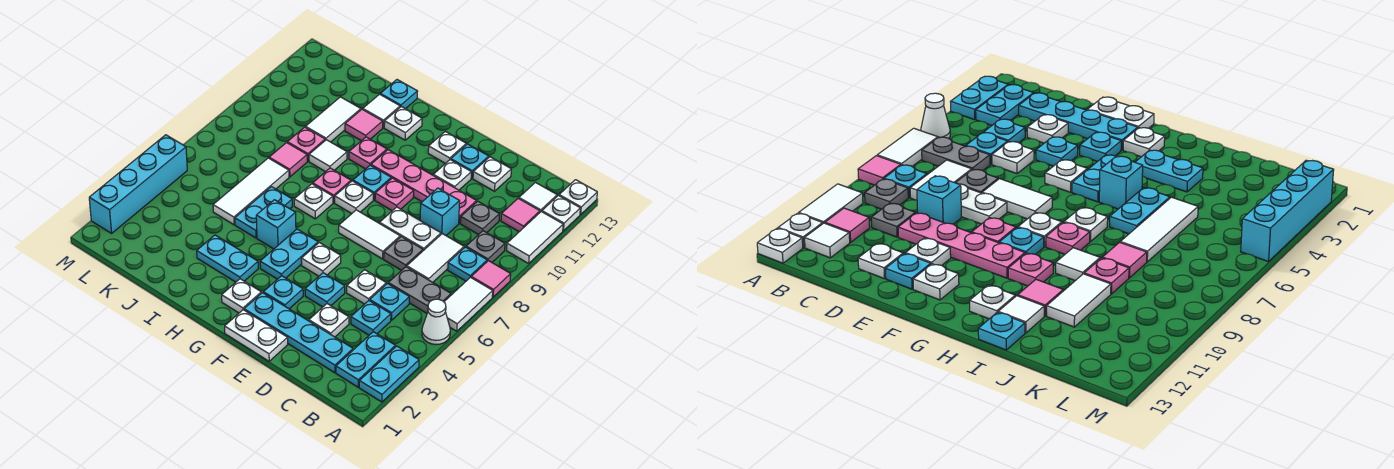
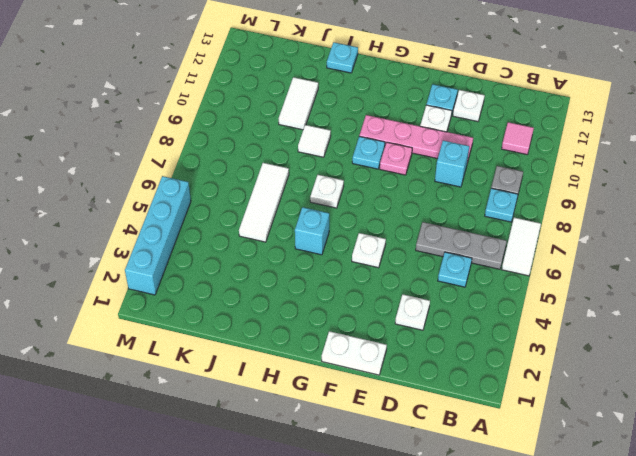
grey 1x3 plate [416,222,507,269] -> grey 1x2 plate [388,267,451,313]
none -> cyan 1x2 plate [359,346,419,402]
none -> white 1x1 cone [422,299,450,345]
none -> pink 1x1 tile [471,261,511,297]
none -> white 1x2 tile [507,212,563,263]

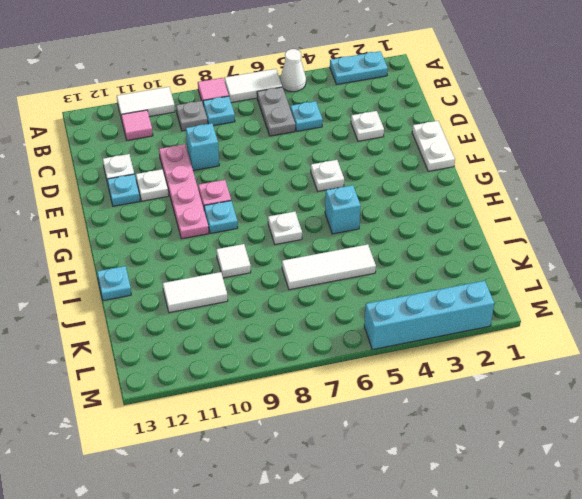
none -> white 1x1 plate [542,196,580,231]
none -> white 1x1 plate [559,180,597,215]
none -> cyan 1x2 plate [336,332,396,387]
none -> white 1x1 tile [519,183,557,212]

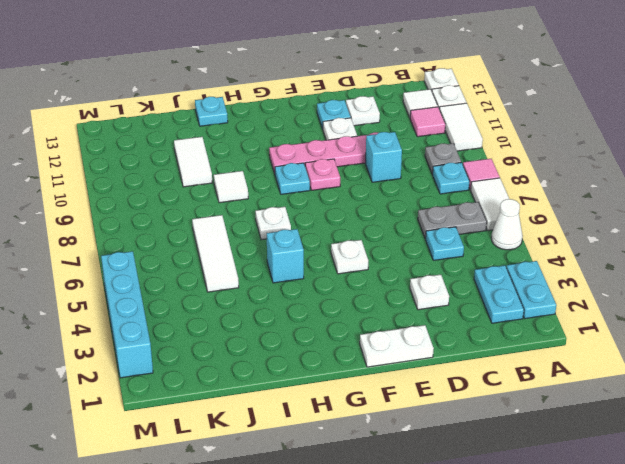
none -> cyan 1x4 plate [244,293,353,373]
none -> cyan 1x1 plate [351,301,391,335]
none -> white 1x2 tile [407,234,464,282]
none -> grey 1x1 plate [461,201,499,235]

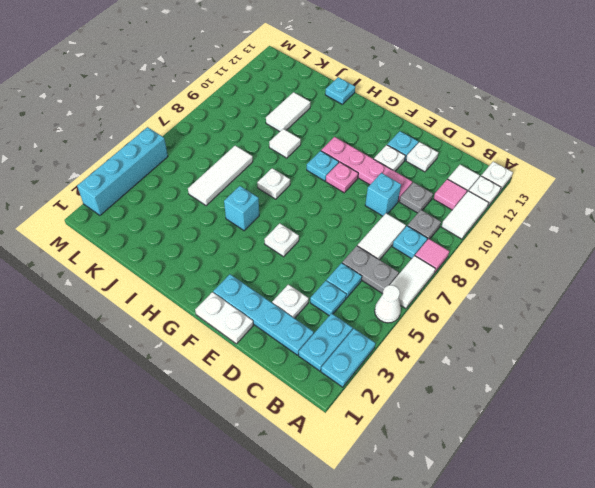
none -> white 1x1 plate [347,270,386,304]
none -> grey 1x1 plate [384,237,423,270]
none -> white 1x2 plate [380,207,441,251]
none -> cyan 1x1 plate [305,273,345,307]

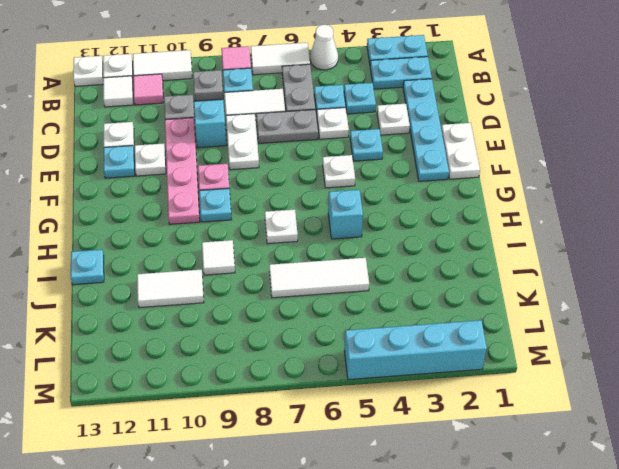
grey 1x2 plate [256,110,318,143] -> grey 1x1 plate [384,237,423,270]
none -> white 1x2 tile [339,210,400,259]
none -> cyan 1x1 plate [263,276,303,309]
none -> white 1x1 plate [428,131,466,163]
none -> white 1x1 plate [222,279,261,313]

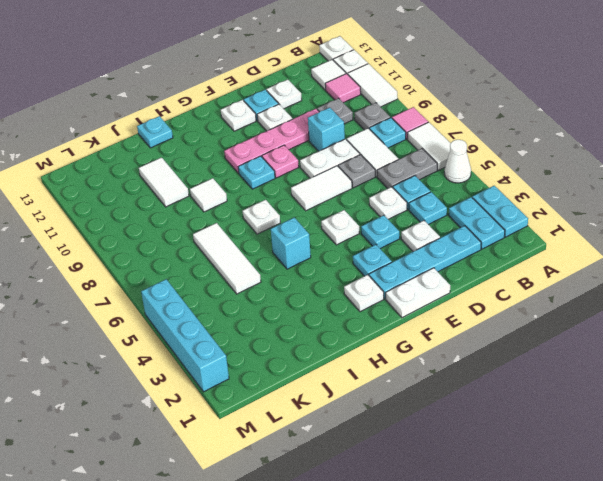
none -> cyan 1x2 plate [260,229,318,279]
none -> white 1x1 plate [335,181,373,214]
none -> cyan 1x2 plate [197,235,258,282]
none -> pink 1x1 plate [313,168,351,203]

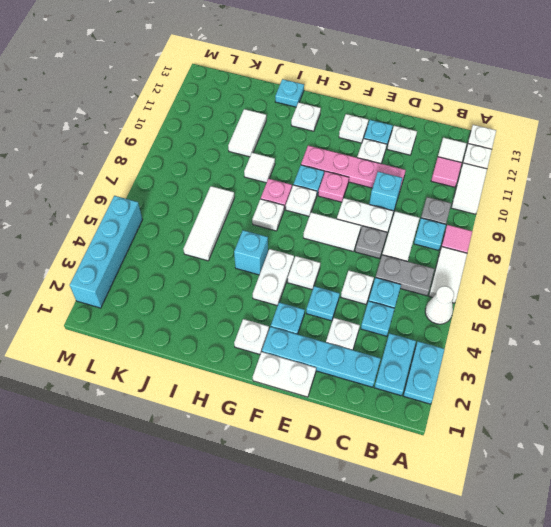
white 1x2 plate [253,249,294,306] -> cyan 1x2 plate [260,229,318,279]
none -> grey 1x1 plate [461,201,499,235]
none -> cyan 1x2 plate [197,235,258,282]
none -> pink 1x1 plate [349,137,387,169]
none -> cyan 1x2 plate [235,187,292,238]

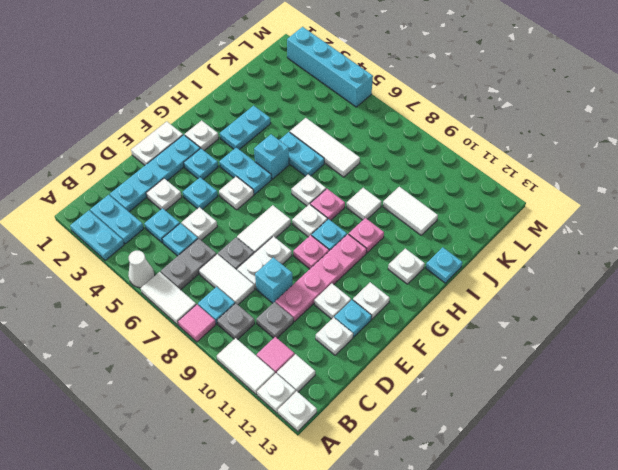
none -> pink 1x1 tile [345,109,383,141]
none -> white 1x1 tile [363,94,400,128]
none -> pink 1x1 tile [269,143,307,177]
none -> pink 1x1 plate [287,127,325,161]

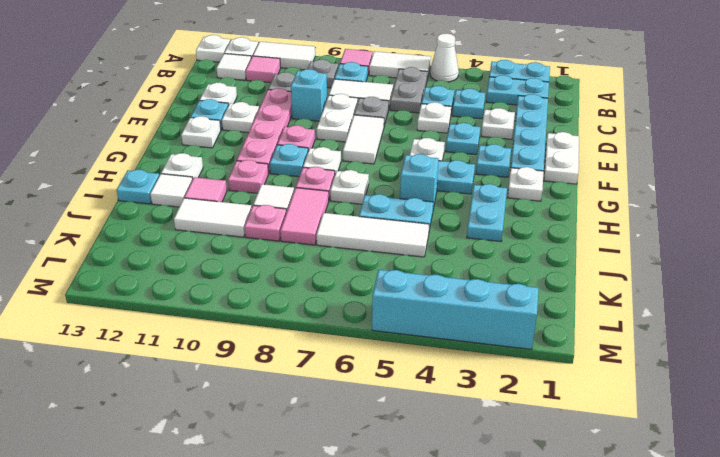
pink 1x2 tile [280,188,329,245] -> pink 1x1 tile [269,143,307,177]

